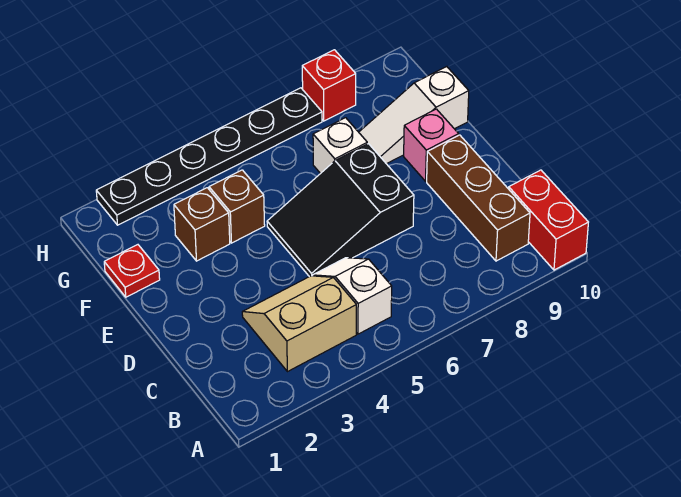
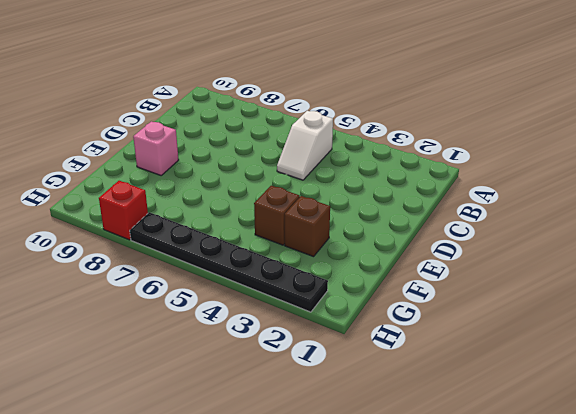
none -> red 1x2 brick [509,170,588,270]
none -> tan 2x2 slope [242,276,356,372]
none -> brown 1x3 brick [427,135,530,261]

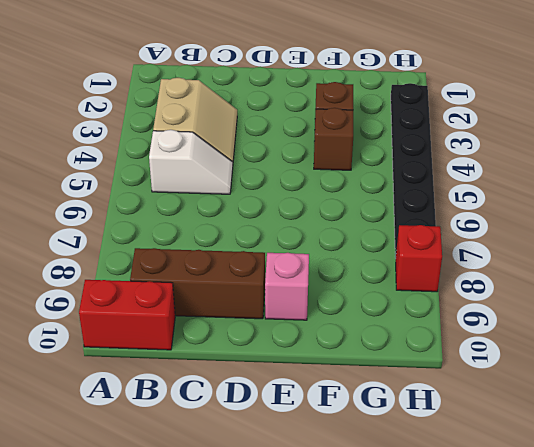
none -> black 2x3 slope [267,144,414,277]
none -> red 1x1 plate [104,245,160,297]
none -> white 1x1 brick [313,118,367,174]

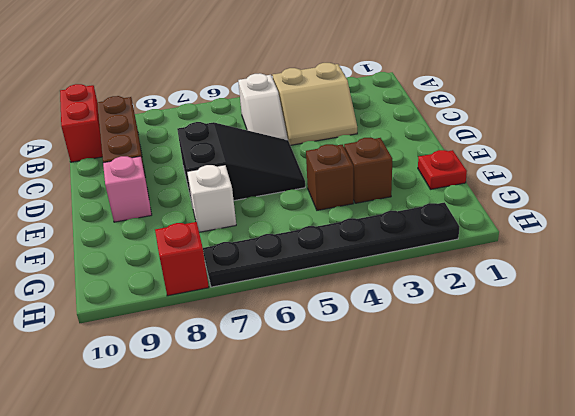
none -> white 1x3 slope [359,67,469,164]

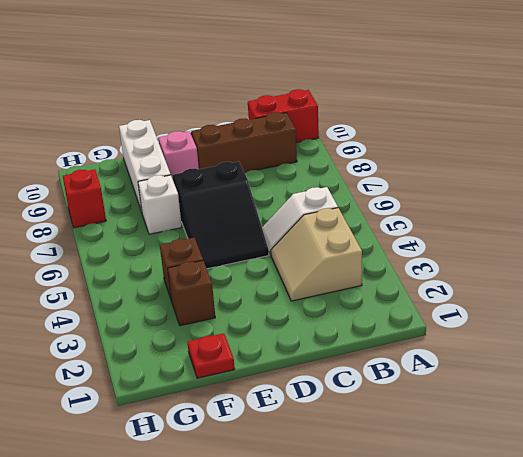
white 1x3 brick [119,120,171,212] -> white 1x3 slope [359,67,469,164]
none -> black 1x6 plate [96,88,322,225]

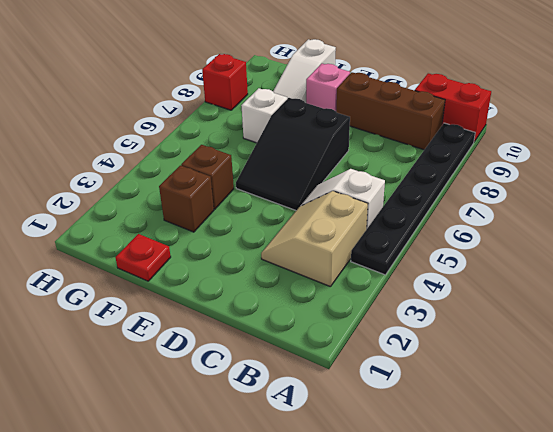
black 1x6 plate [351,123,475,275] -> black 1x6 plate moved to [96,88,322,225]

